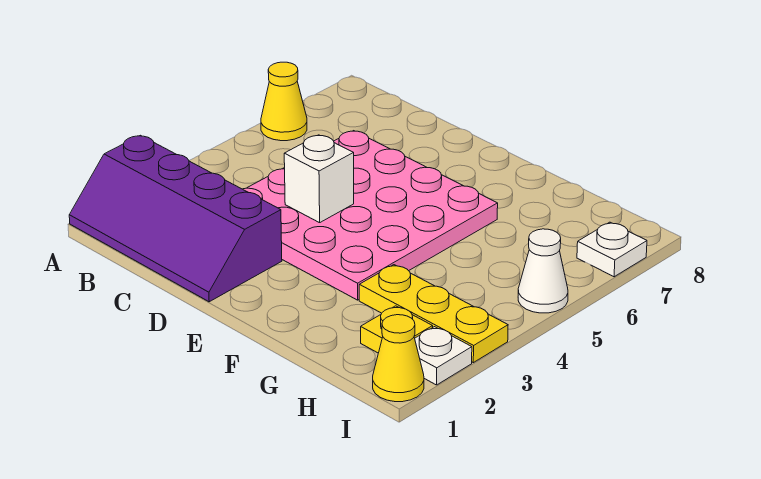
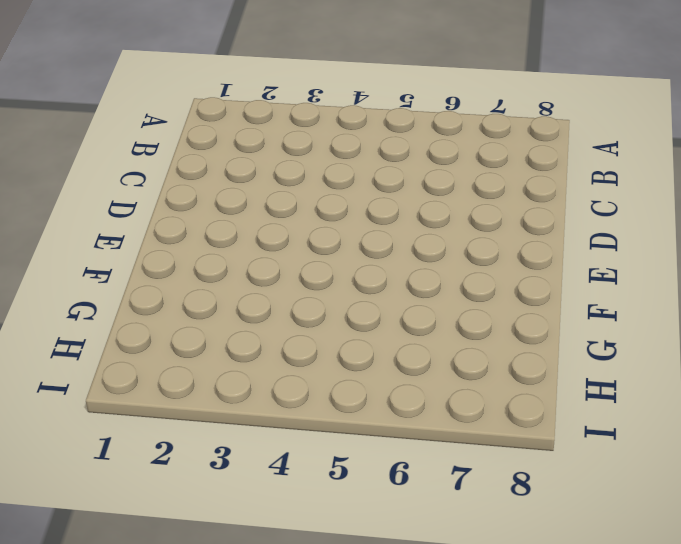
none -> purple 2x4 slope [69,135,282,302]
none -> yellow 1x1 cone [261,62,307,141]

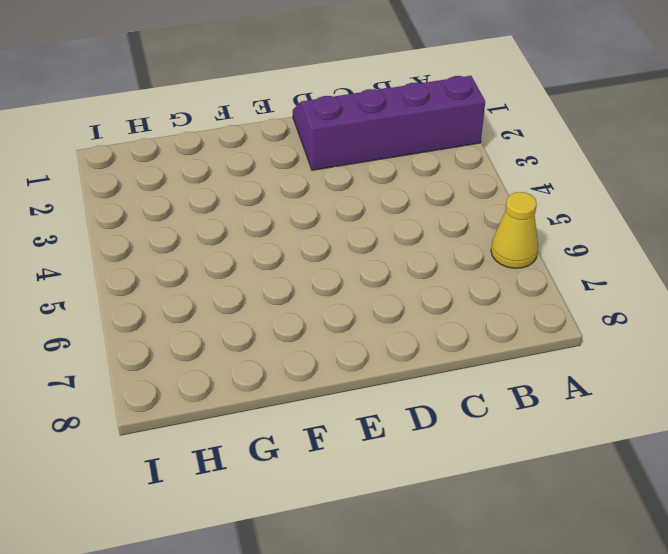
none -> pink 4x4 plate [243,131,498,300]
none -> yellow 1x3 plate [359,265,508,363]

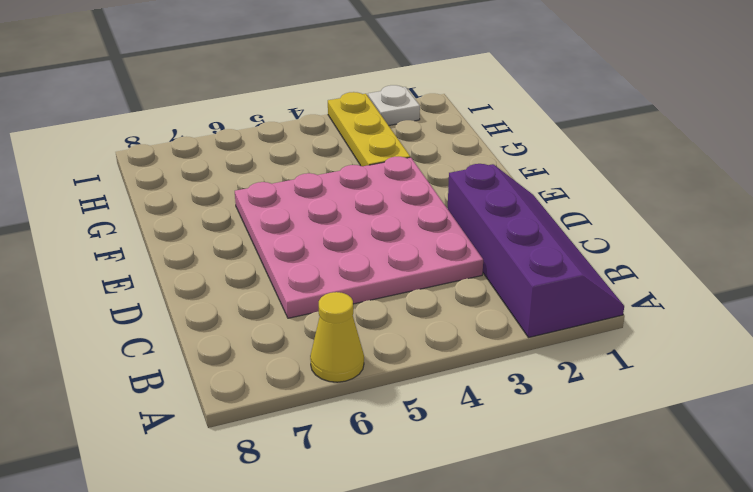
none -> yellow 1x1 plate [361,306,433,353]
none -> yellow 1x1 cone [373,315,424,402]

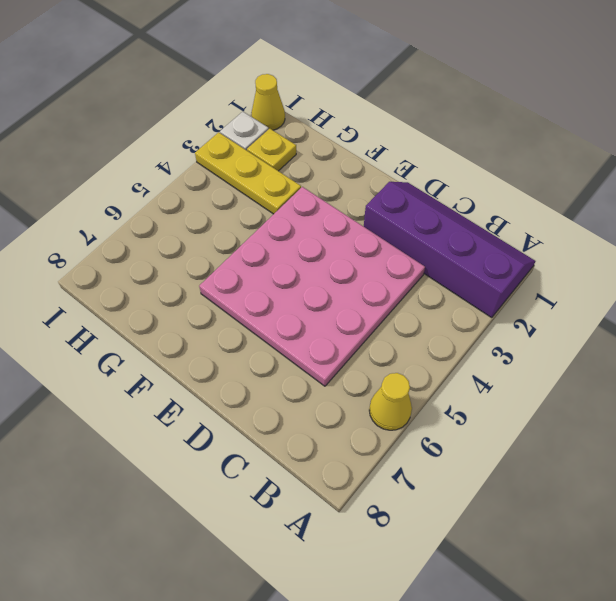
none -> white 1x1 cone [518,229,568,313]
none -> white 1x1 plate [577,222,647,277]

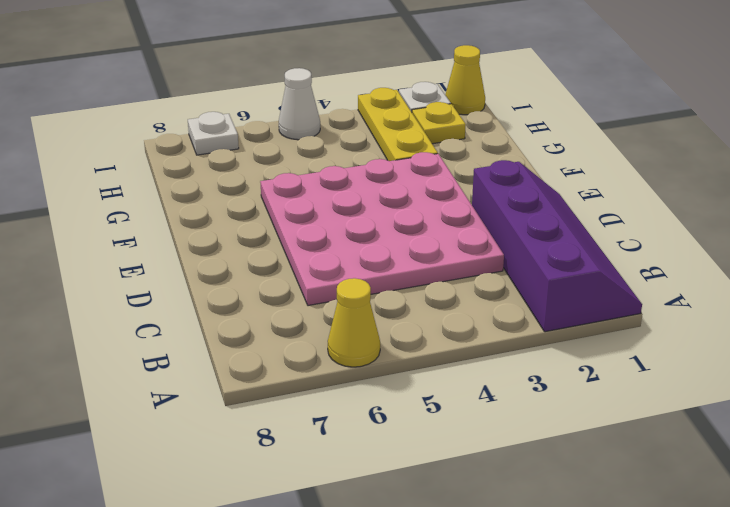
none -> white 1x1 brick [284,135,354,223]

